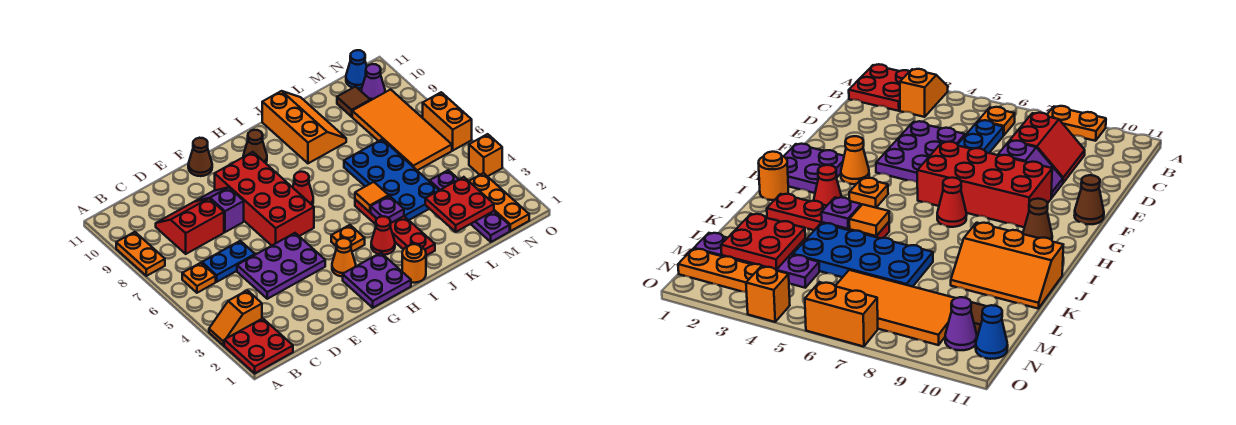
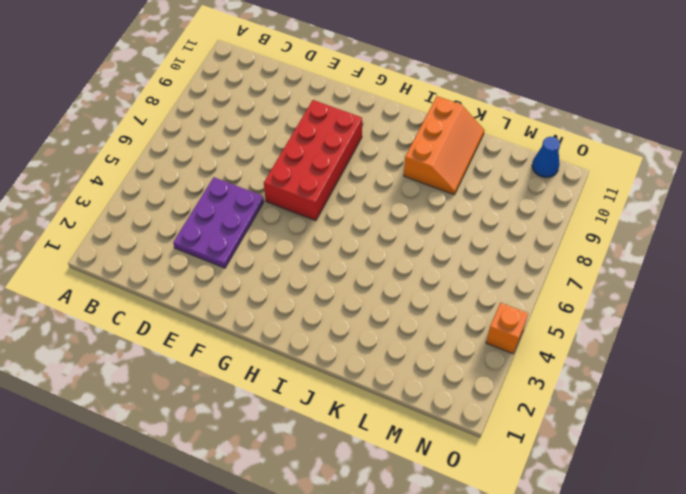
purple 2x3 plate [173,177,264,268] -> purple 2x3 plate turned to [237,233,325,299]
none -> red 2x2 plate [224,318,293,373]
none -> orange 1x2 slope [209,290,262,345]
none -> orange 1x2 plate [116,232,165,276]
none -> orange 1x1 plate [182,263,216,293]

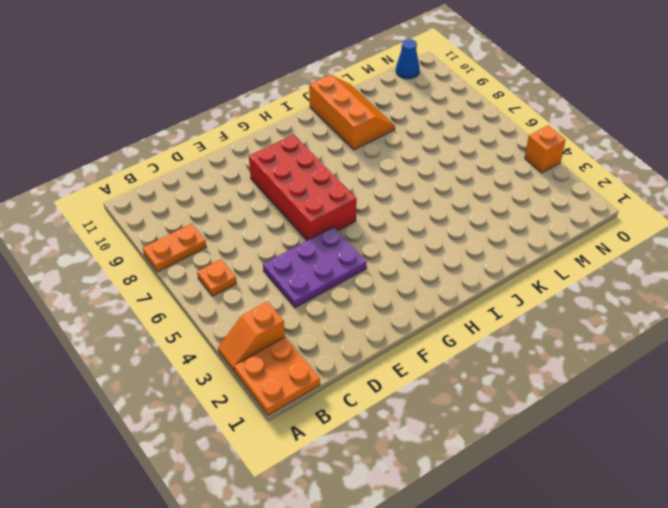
orange 2x2 plate [234,337,320,415] -> red 2x2 plate [224,318,293,373]
orange 1x2 plate [143,223,206,272] -> orange 1x2 plate turned to [116,232,165,276]
none -> blue 1x2 plate [202,241,255,282]
none -> red 2x2 slope [156,198,224,254]
none -> purple 1x2 slope [196,187,244,232]
none -> brown 1x1 cone [188,138,212,176]

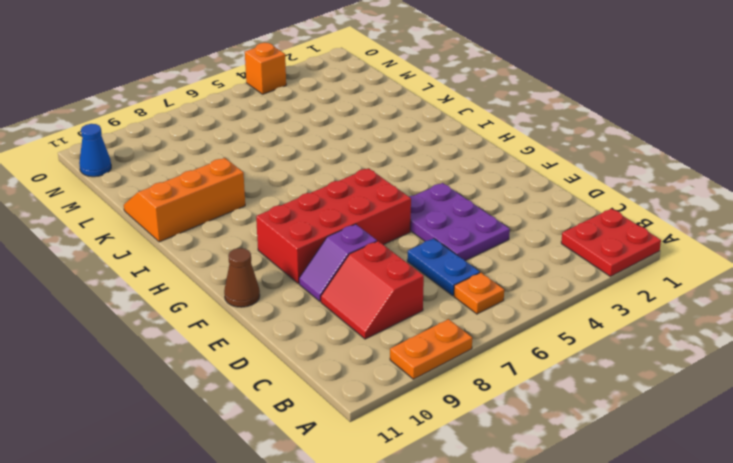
none -> orange 1x2 slope [209,290,262,345]
none -> purple 2x2 plate [343,253,411,308]
none -> orange 1x1 cone [332,238,356,277]
none -> orange 1x1 plate [331,225,365,252]

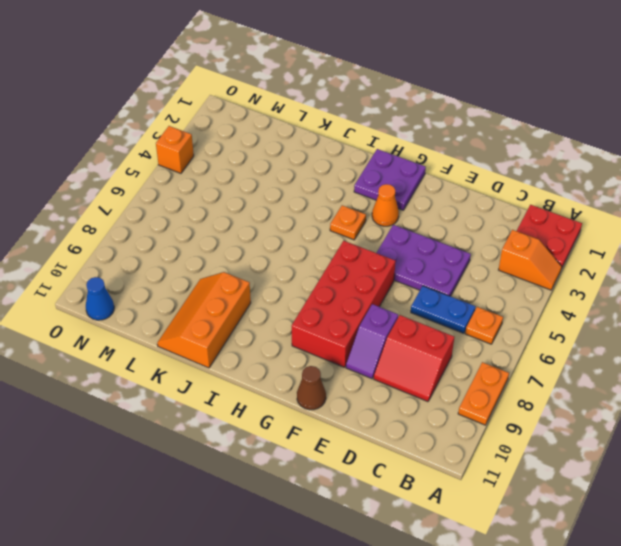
none -> red 1x1 cone [293,172,313,205]
none -> brown 1x1 cone [243,130,267,163]
none -> orange 1x1 round brick [402,244,426,283]
none -> red 1x1 cone [371,216,395,255]

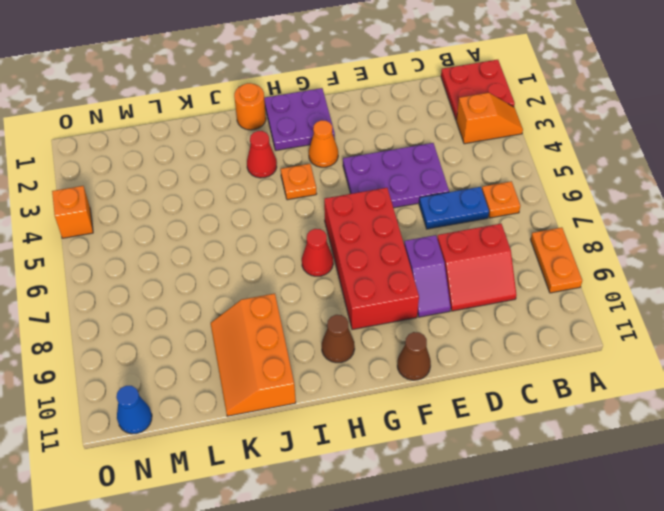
none -> red 1x4 plate [355,200,435,256]
none -> blue 2x4 plate [344,139,439,220]
none -> purple 1x4 plate [430,170,510,242]
none -> orange 2x4 tile [352,89,452,170]

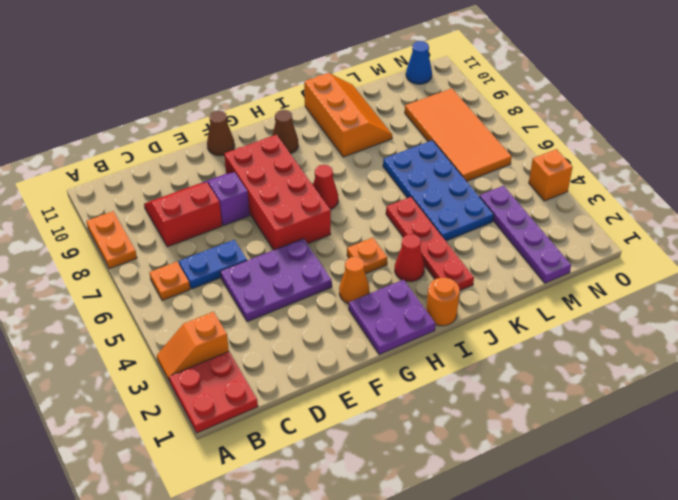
none -> brown 1x1 tile [337,87,370,117]
none -> orange 1x3 plate [469,173,529,231]
none -> purple 1x1 cone [361,64,385,100]
none -> orange 1x2 brick [423,92,472,150]

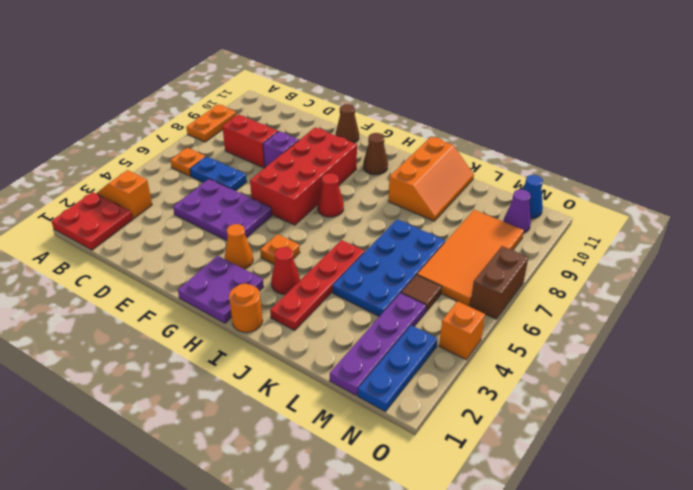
brown 1x1 tile [401,275,442,312] -> brown 1x1 tile moved to [337,87,370,117]
blue 1x3 plate [358,325,438,411] -> orange 1x3 plate [469,173,529,231]
brown 1x2 brick [470,246,528,319] -> orange 1x2 brick [423,92,472,150]
none -> purple 1x1 plate [371,196,404,223]
none -> orange 1x1 tile [355,182,389,212]
none -> red 2x2 plate [425,177,494,232]

